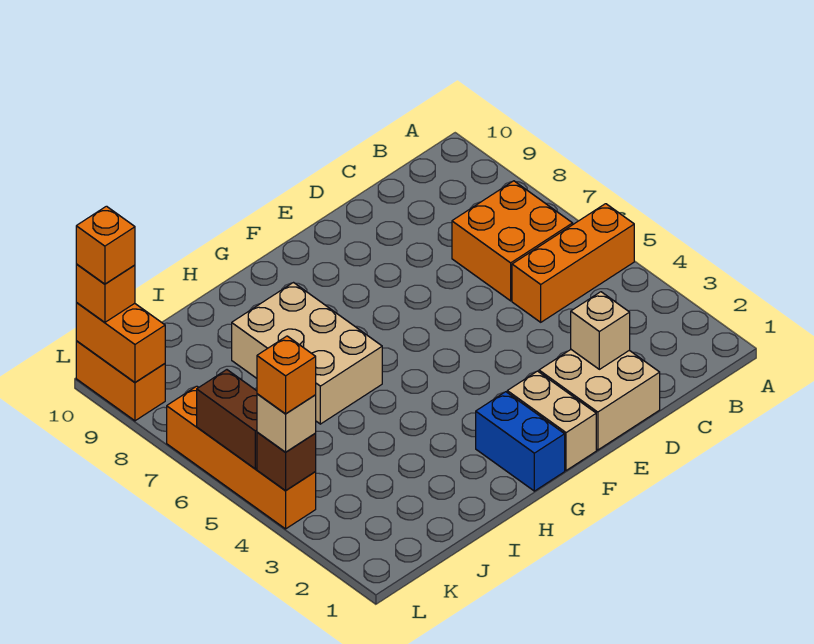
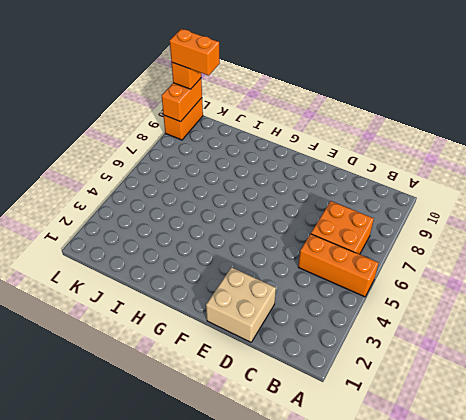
orange 1x2 brick [170,29,220,76] -> orange 1x1 brick [76,206,135,284]
none -> tan 1x2 brick [507,371,596,471]
none -> blue 1x2 brick [476,392,565,491]
none -> tan 2x3 brick [232,283,382,424]

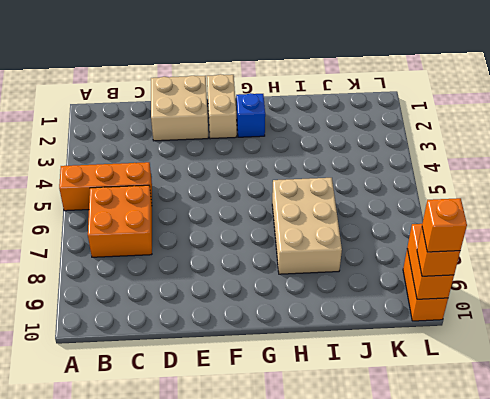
blue 1x1 brick [236,93,265,137] -> blue 1x2 brick [476,392,565,491]
none -> orange 1x4 brick [167,386,316,529]
none -> tan 1x1 brick [571,292,630,369]
none -> brown 1x1 brick [257,432,316,490]

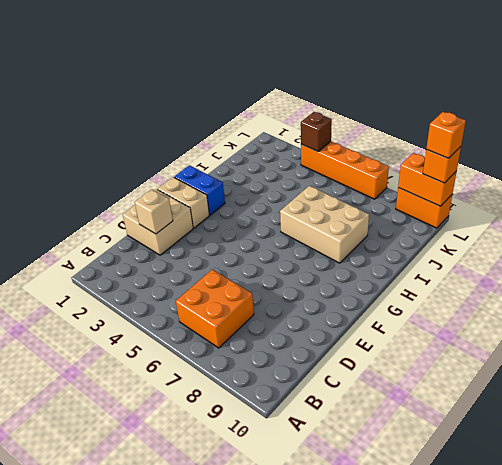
none -> orange 1x3 brick [512,204,634,322]
none -> brown 1x2 brick [197,370,257,469]
none -> tan 1x1 brick [257,394,316,452]

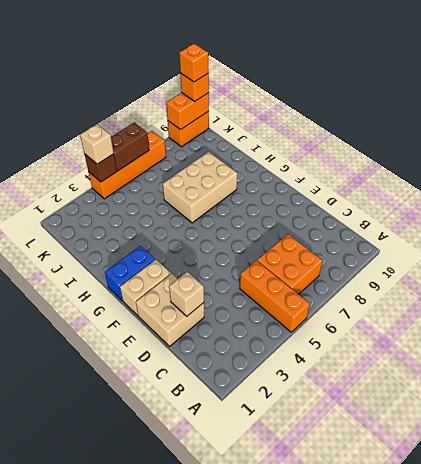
none -> orange 1x1 brick [257,336,316,414]

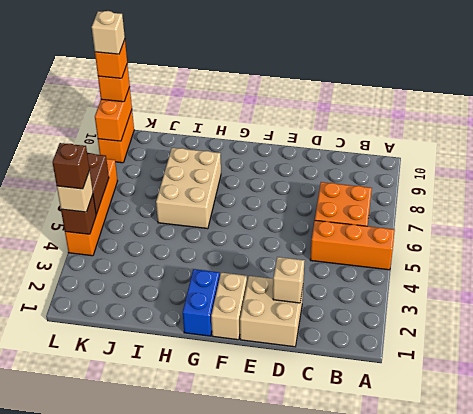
brown 1x1 brick [52,143,90,189] -> orange 1x1 brick [257,336,316,414]
tan 1x1 brick [92,11,125,54] -> none

